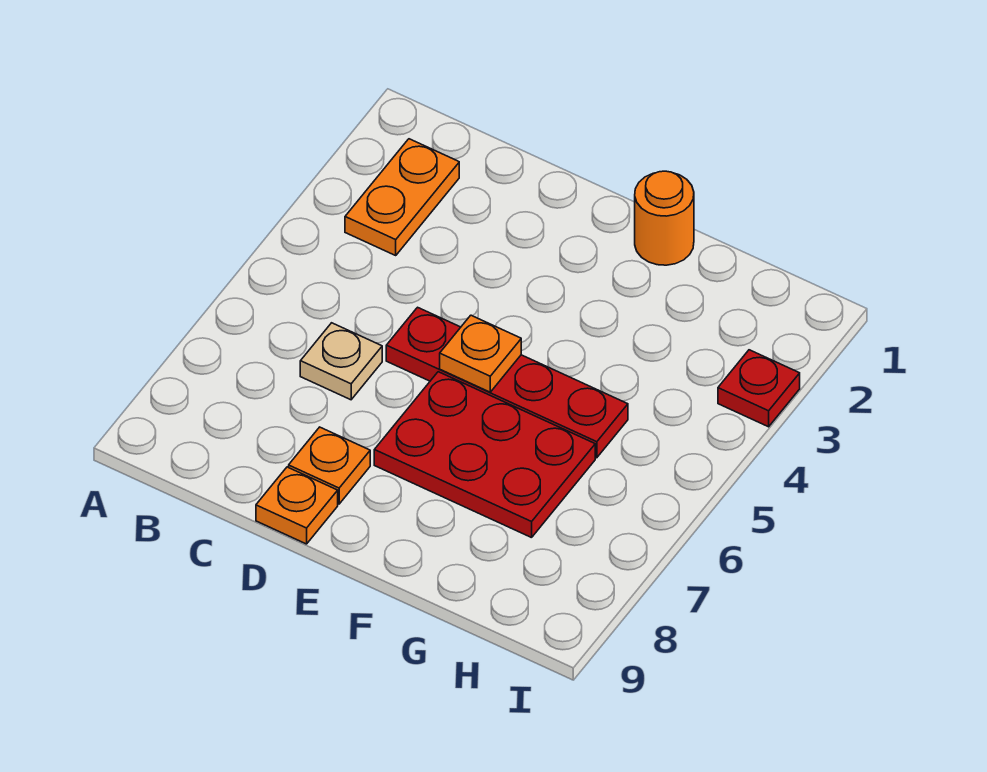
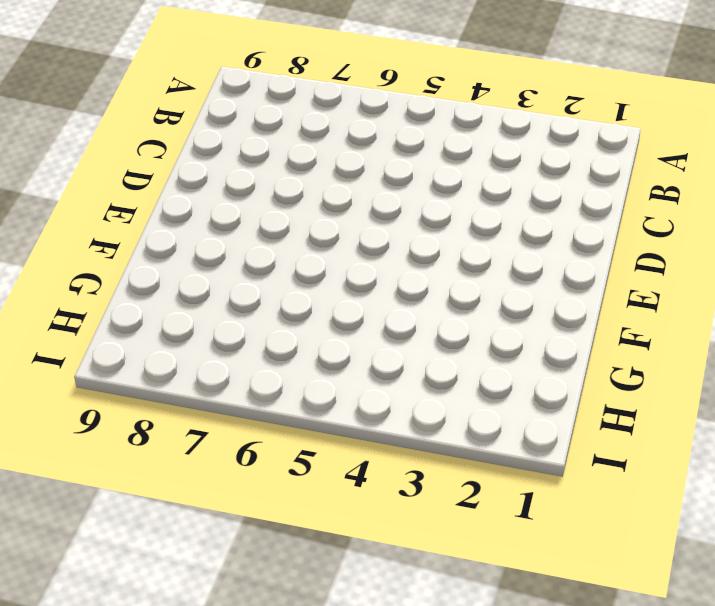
none -> orange 1x2 plate [345,139,459,255]
none -> tan 1x1 plate [300,323,382,400]

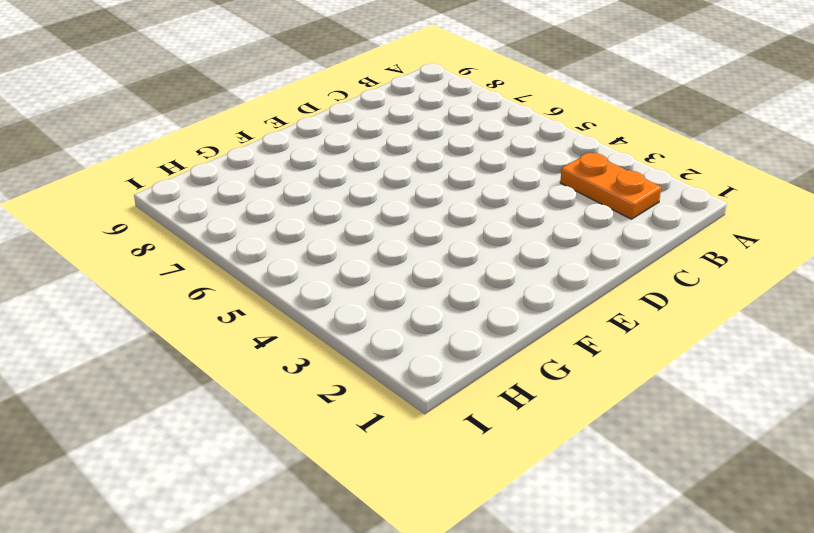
none -> tan 1x1 plate [300,323,382,400]
none -> red 1x4 plate [386,307,628,458]

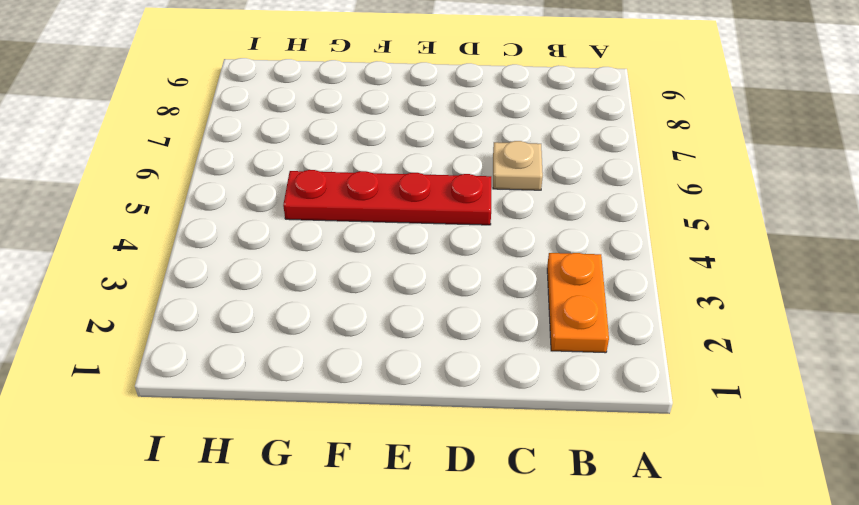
none -> orange 1x1 plate [289,427,370,504]
none -> orange 1x1 plate [256,467,338,544]

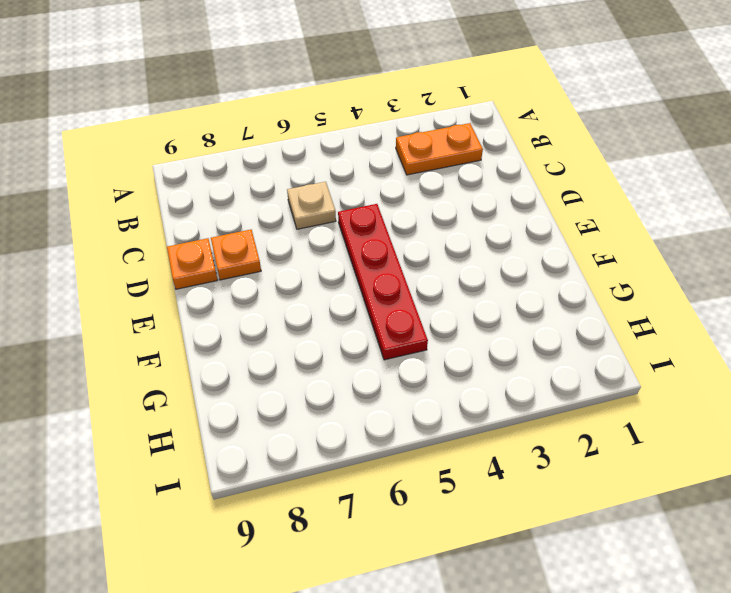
none -> red 2x3 plate [374,372,595,538]
none -> orange 1x1 round brick [635,171,694,265]

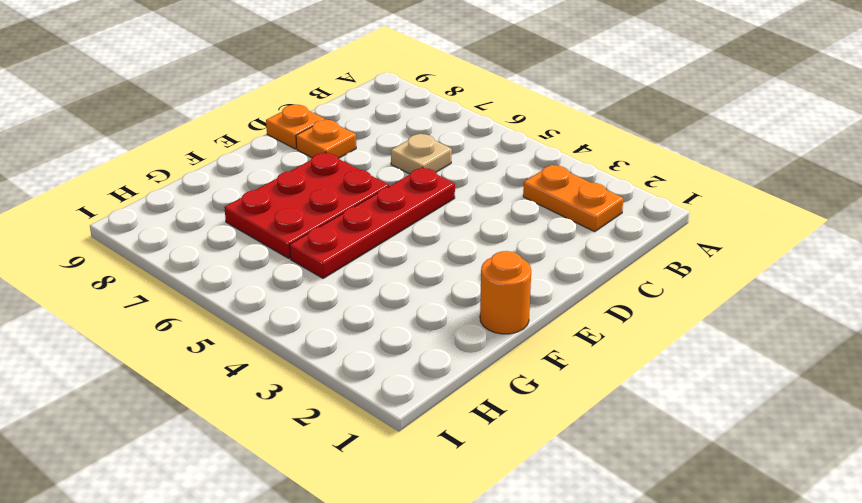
none -> red 1x1 plate [718,350,800,427]
none -> orange 1x1 plate [440,315,521,392]

